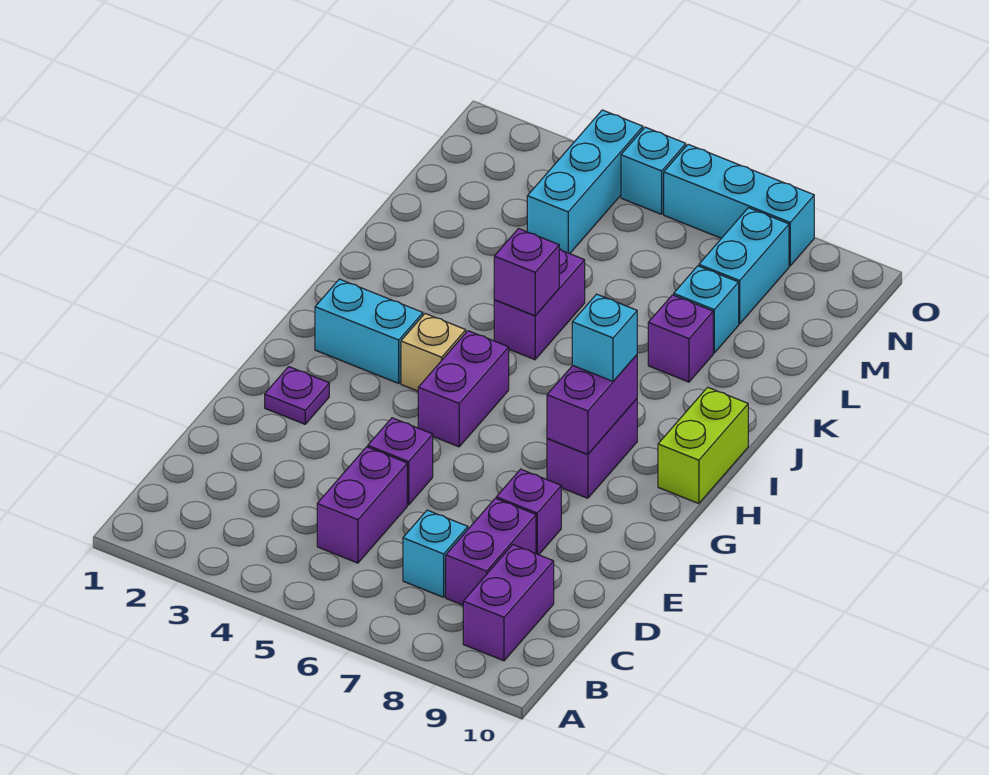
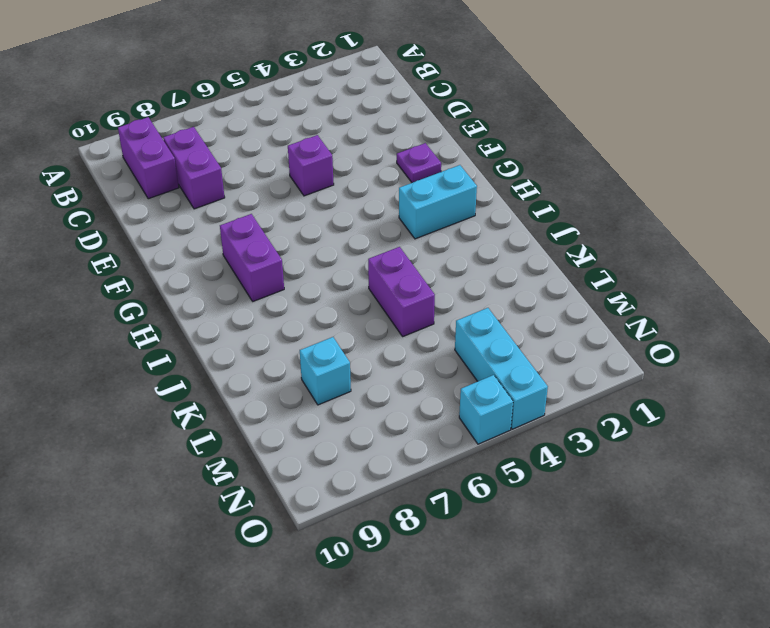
none -> purple 1x2 brick [317,447,407,563]
none -> cyan 1x1 brick [403,510,468,597]
none -> purple 1x1 brick [496,469,561,555]

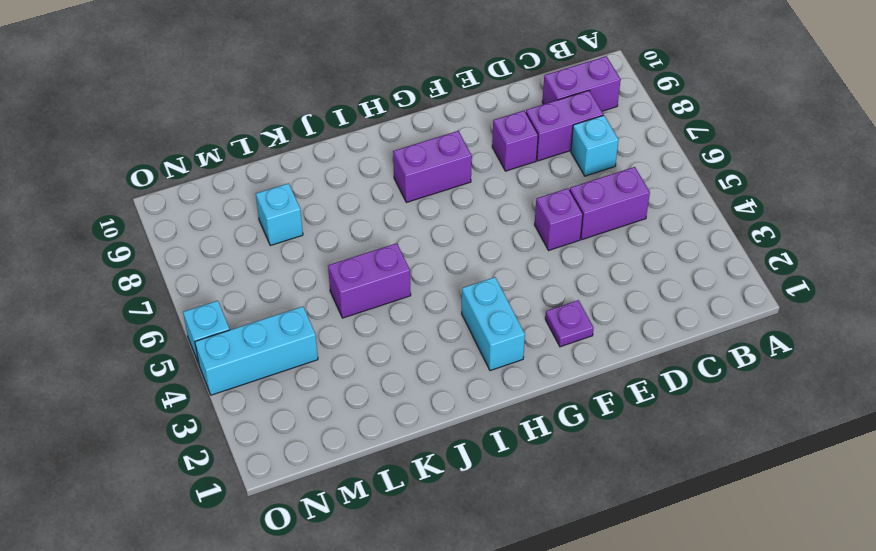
none -> purple 1x2 brick [418,331,509,447]
none -> tan 1x1 brick [401,314,466,391]
none -> lime 1x2 brick [658,387,748,504]

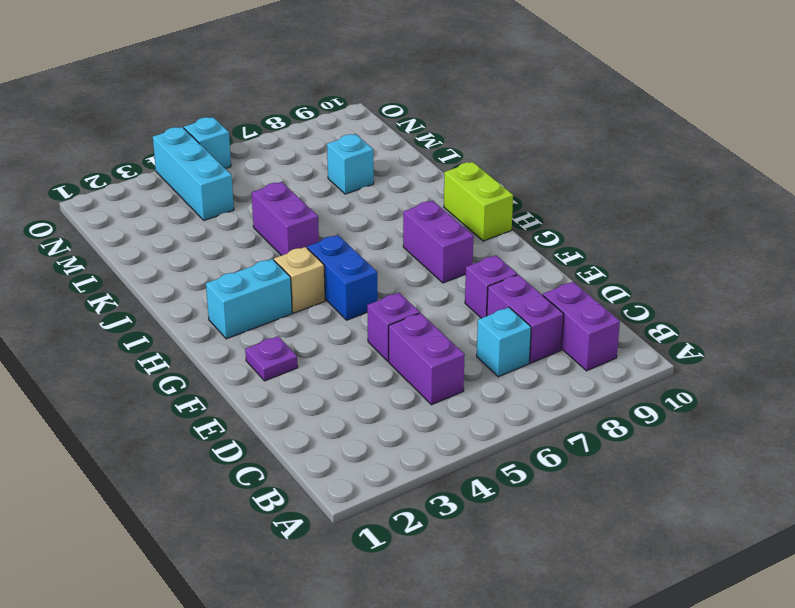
blue 1x2 brick [307,235,378,320] -> purple 1x2 brick [418,331,509,447]
none -> purple 1x1 brick [648,295,713,382]
none -> cyan 1x2 brick [699,208,789,324]
none -> cyan 1x3 brick [664,144,814,266]

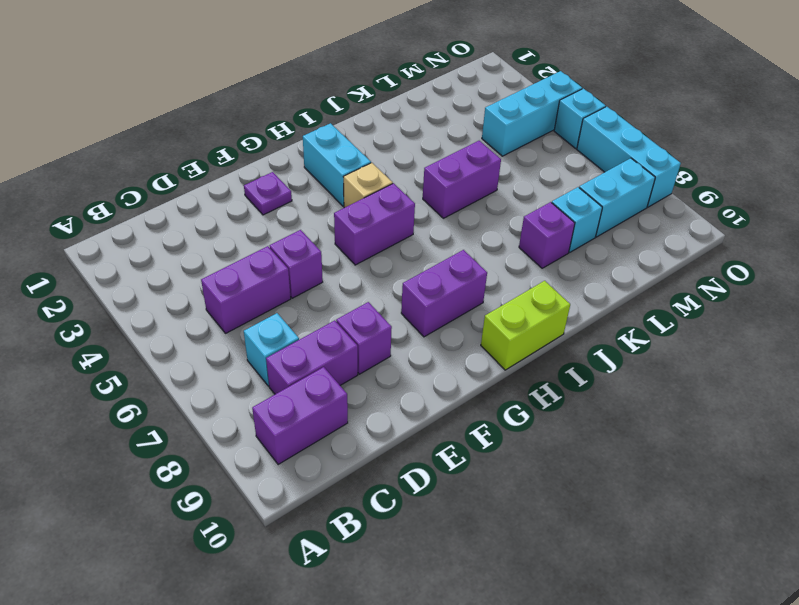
none -> purple 1x2 brick [547,355,637,454]
none -> purple 1x1 brick [494,229,559,316]
none -> cyan 1x1 brick [572,294,637,381]

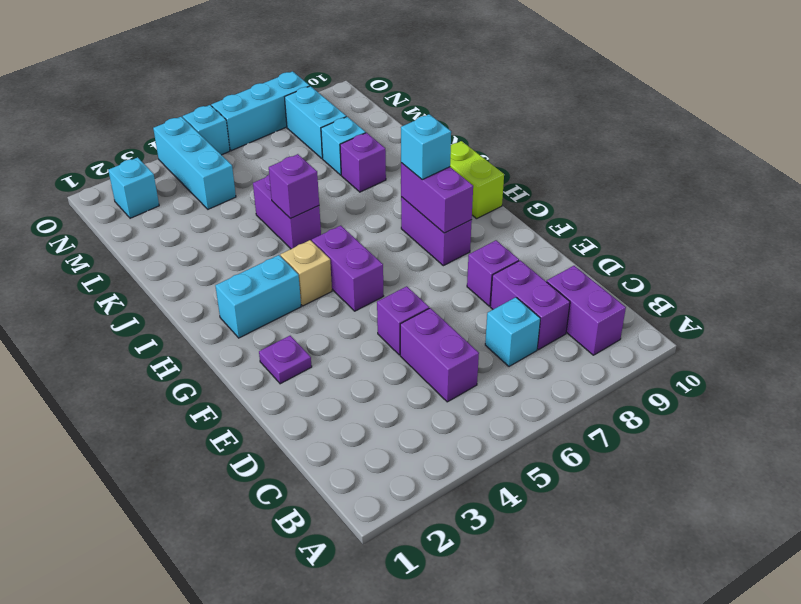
cyan 1x1 brick [108,157,159,218] -> none

